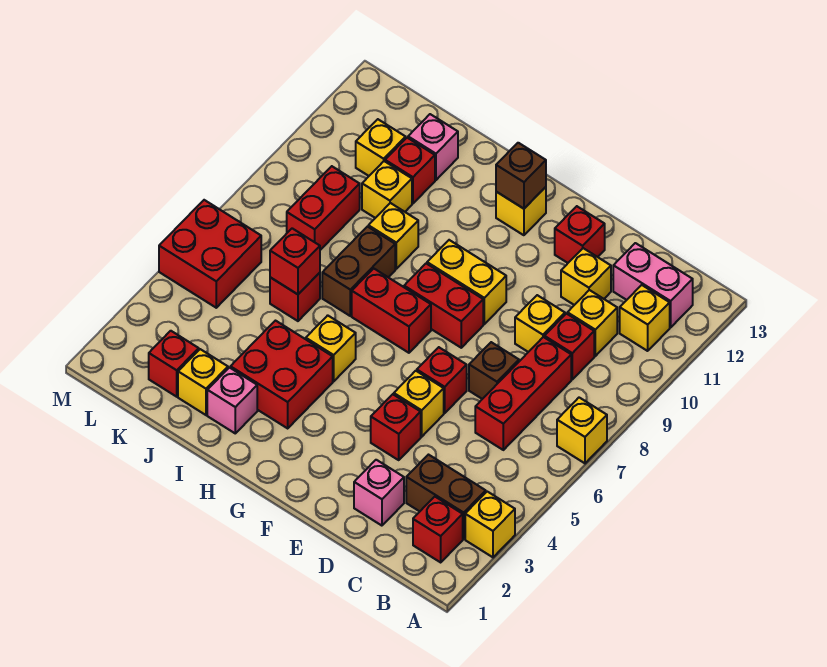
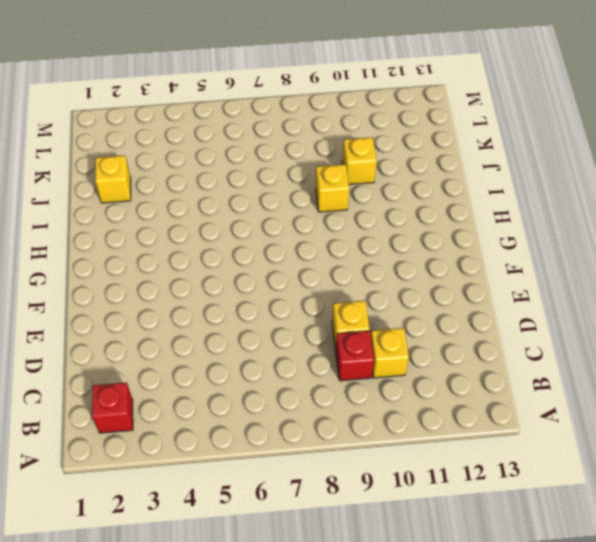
none -> yellow 1x1 brick [465,492,515,557]
none -> yellow 1x1 brick [557,398,607,463]
none -> brown 1x2 brick [406,455,486,539]
none -> yellow 1x1 brick [620,285,670,351]

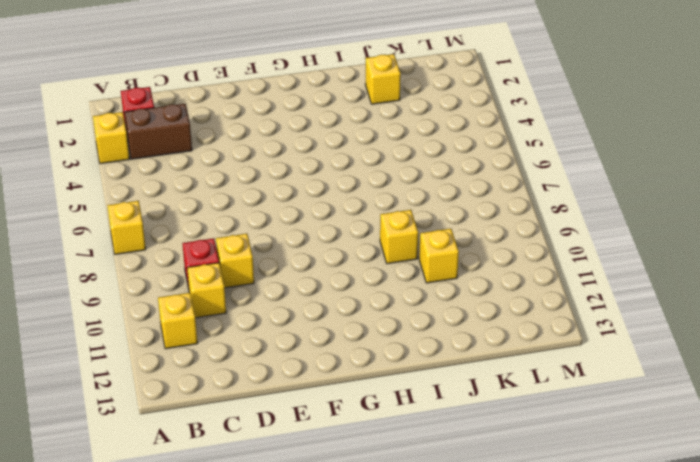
none -> pink 1x2 brick [613,243,693,327]
none -> red 1x3 brick [475,337,571,450]
none -> pink 1x1 brick [354,460,404,526]
none -> brown 1x1 brick [469,342,519,399]

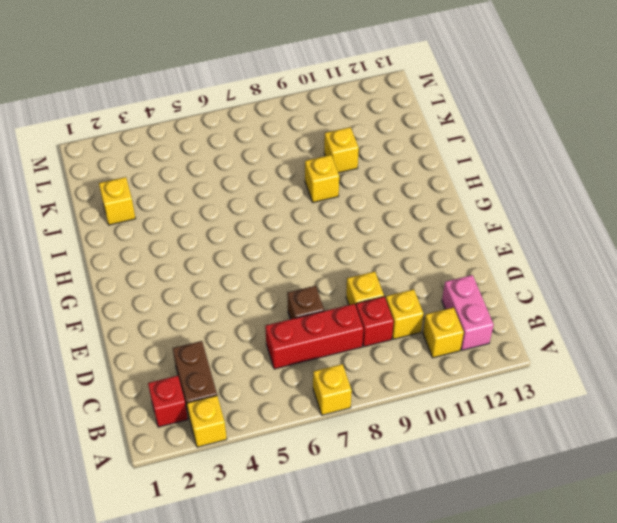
none -> pink 1x1 brick [354,460,404,526]
none -> yellow 1x1 brick [561,248,611,305]
none -> red 1x1 brick [371,394,421,460]
none -> yellow 1x1 brick [394,371,444,437]

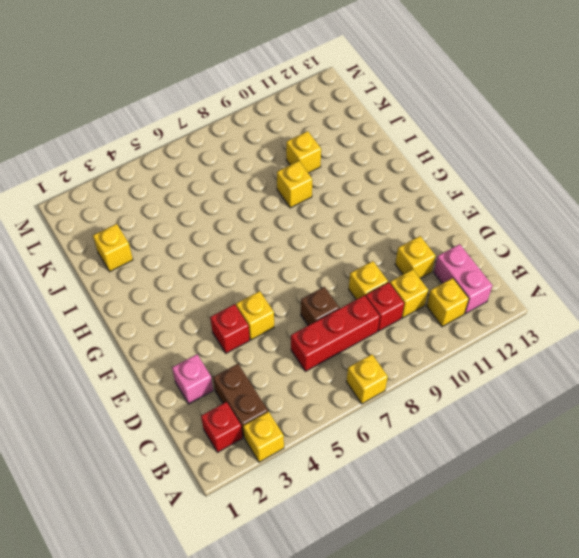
none -> red 1x1 brick [417,347,467,413]
none -> red 1x1 brick [555,206,605,263]
none -> red 1x2 brick [404,263,483,348]
none -> yellow 1x2 brick [427,240,506,324]

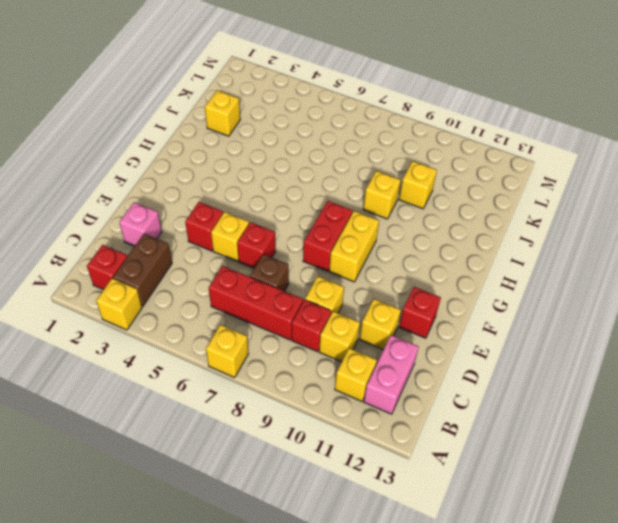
none -> red 1x2 brick [352,268,431,353]
none -> yellow 1x1 brick [496,187,546,235]
none -> red 2x2 brick [230,321,333,428]
none -> yellow 1x1 brick [306,315,356,381]

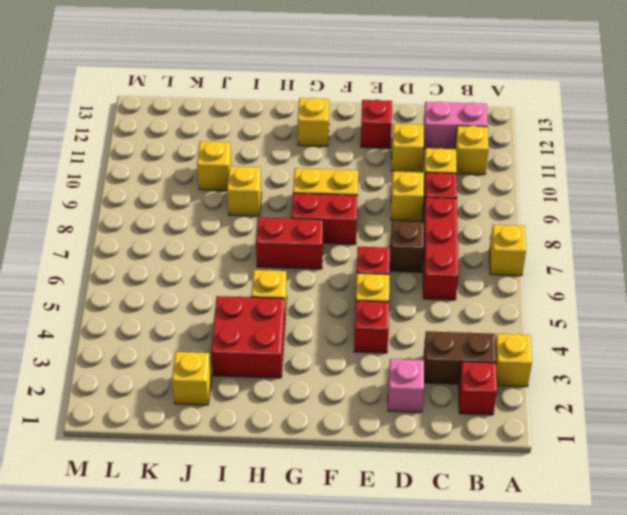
none -> pink 1x1 brick [207,368,257,433]
none -> brown 1x2 brick [322,227,395,316]
none -> red 1x1 brick [270,273,320,321]
none -> red 1x1 brick [385,138,435,203]

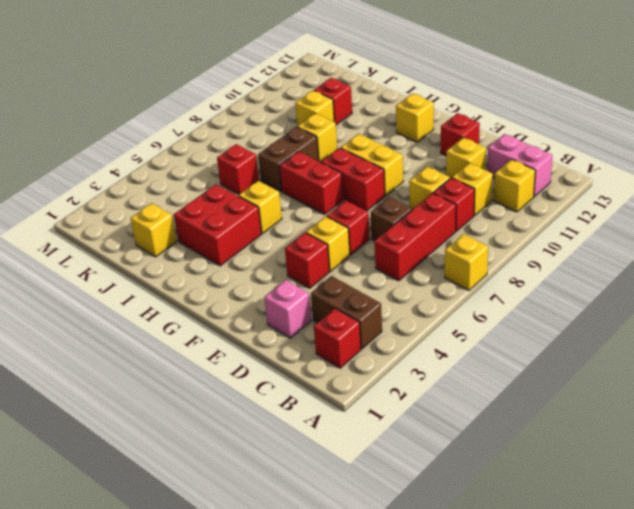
none -> yellow 1x1 brick [465,492,515,557]
none -> pink 1x1 brick [207,368,257,433]
none -> pink 1x1 brick [408,114,458,180]
none -> red 1x1 brick [149,331,199,397]

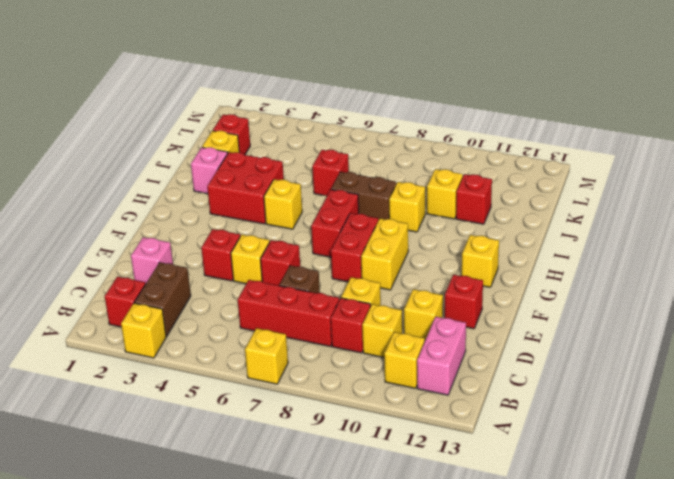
none -> pink 1x1 brick [408,114,458,180]
none -> red 1x2 brick [287,166,360,250]
none -> yellow 1x1 brick [356,119,406,176]
none -> red 2x2 brick [159,200,261,308]

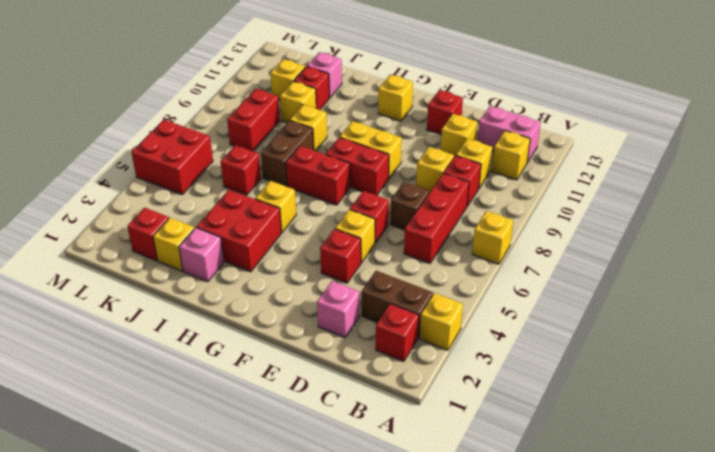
none -> brown 1x1 brick [496,143,546,209]
none -> red 1x1 brick [270,228,320,294]

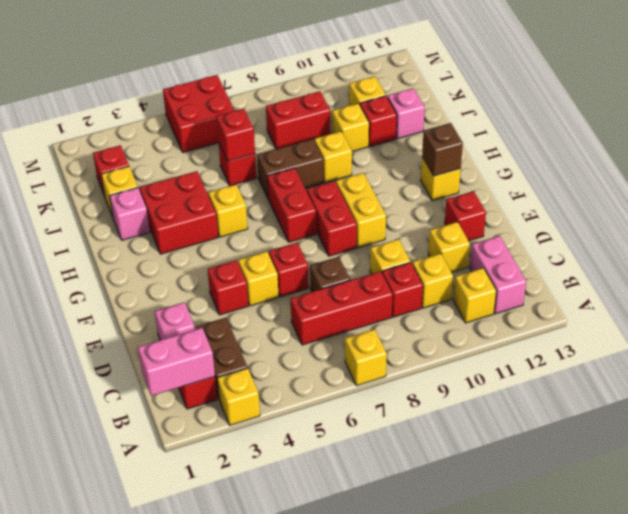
pink 1x2 brick [138,328,215,396] -> none

